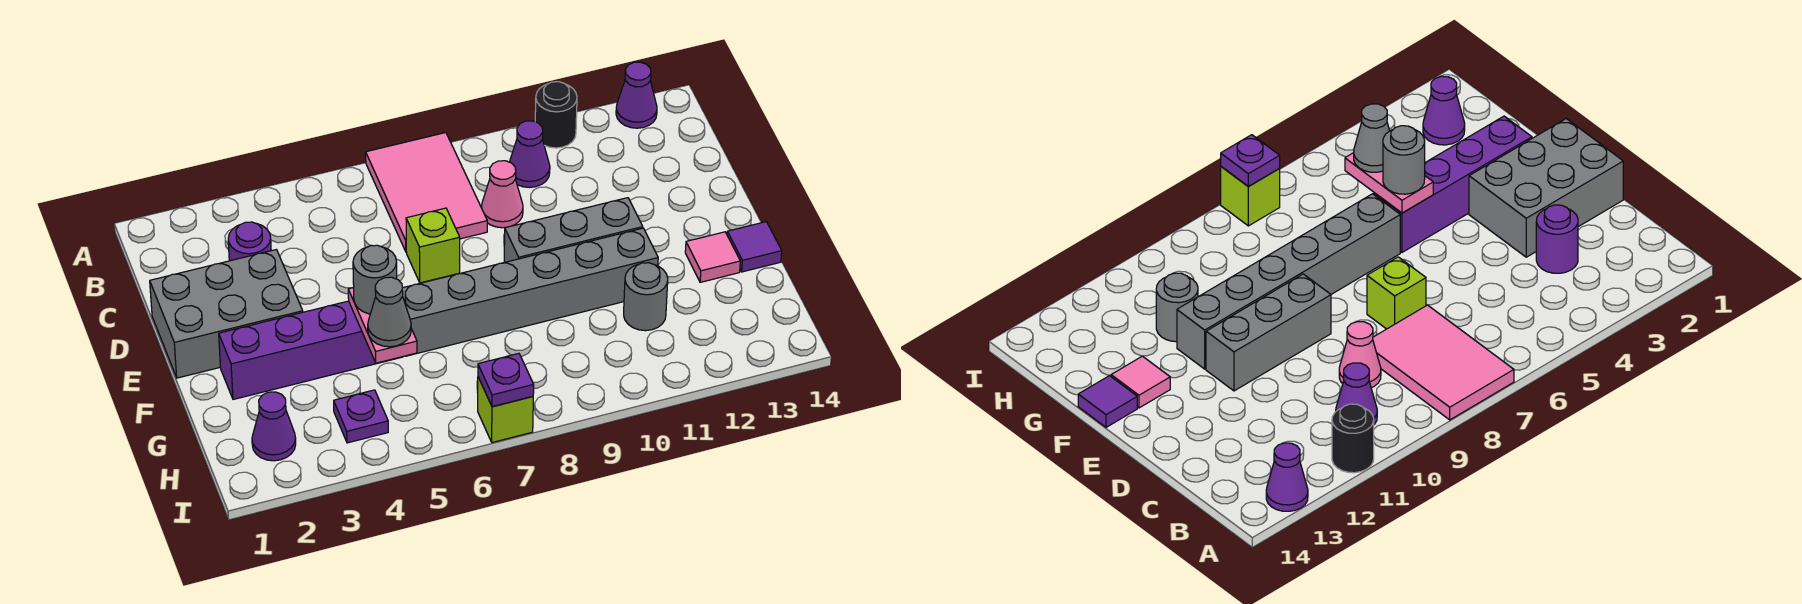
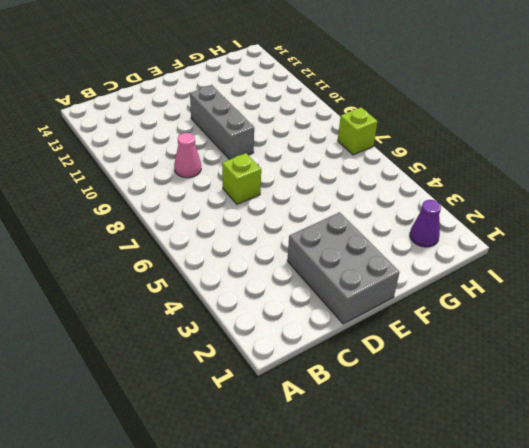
none -> pink 2x3 tile [366,133,487,251]
none -> black 1x1 round brick [535,82,577,148]
none -> purple 1x1 cone [616,62,657,128]

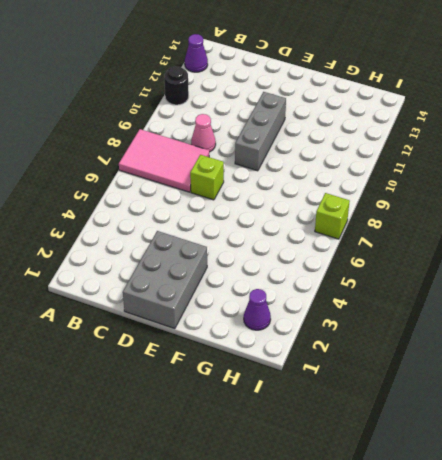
none -> purple 1x1 cone [510,121,550,188]
none -> purple 1x1 round brick [228,222,271,261]
none -> purple 1x4 brick [219,301,401,400]

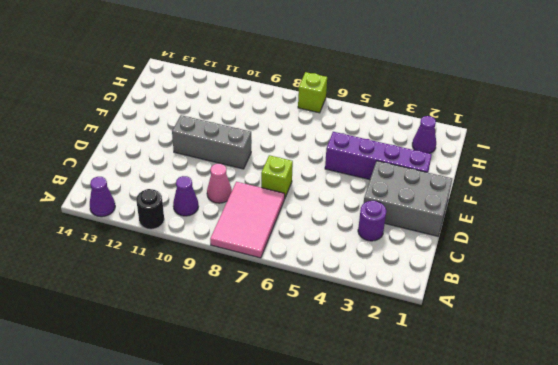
none -> grey 1x6 brick [402,228,658,356]
none -> pink 1x1 tile [685,232,740,282]
none -> purple 1x1 tile [727,222,782,272]

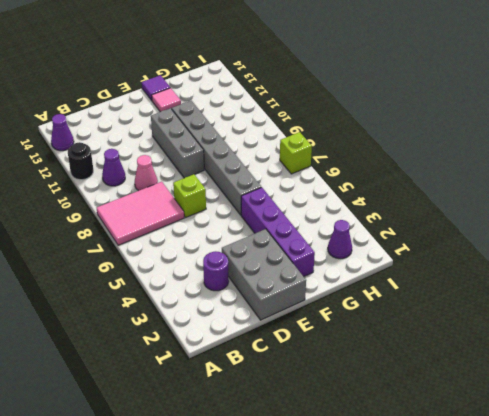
none -> grey 1x1 round brick [624,263,668,331]
none -> purple 1x1 plate [334,390,388,443]
none -> pink 1x2 plate [348,288,417,363]

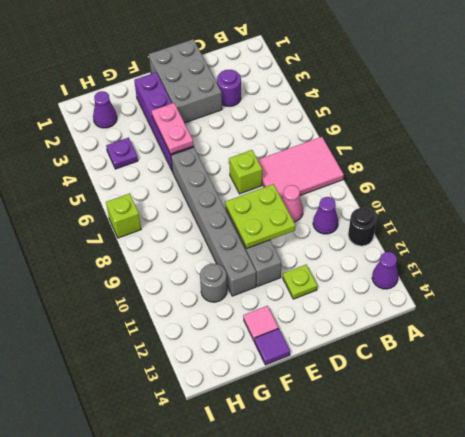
lime 2x2 plate [225,184,296,249] -> none
lime 1x1 plate [283,265,317,299] -> none
pink 1x2 plate [152,103,194,154] -> pink 1x2 plate turned to [348,288,417,363]
none -> purple 1x1 plate [478,353,534,407]
none -> grey 1x1 round brick [353,245,397,314]
none -> grey 1x1 cone [368,277,411,347]

